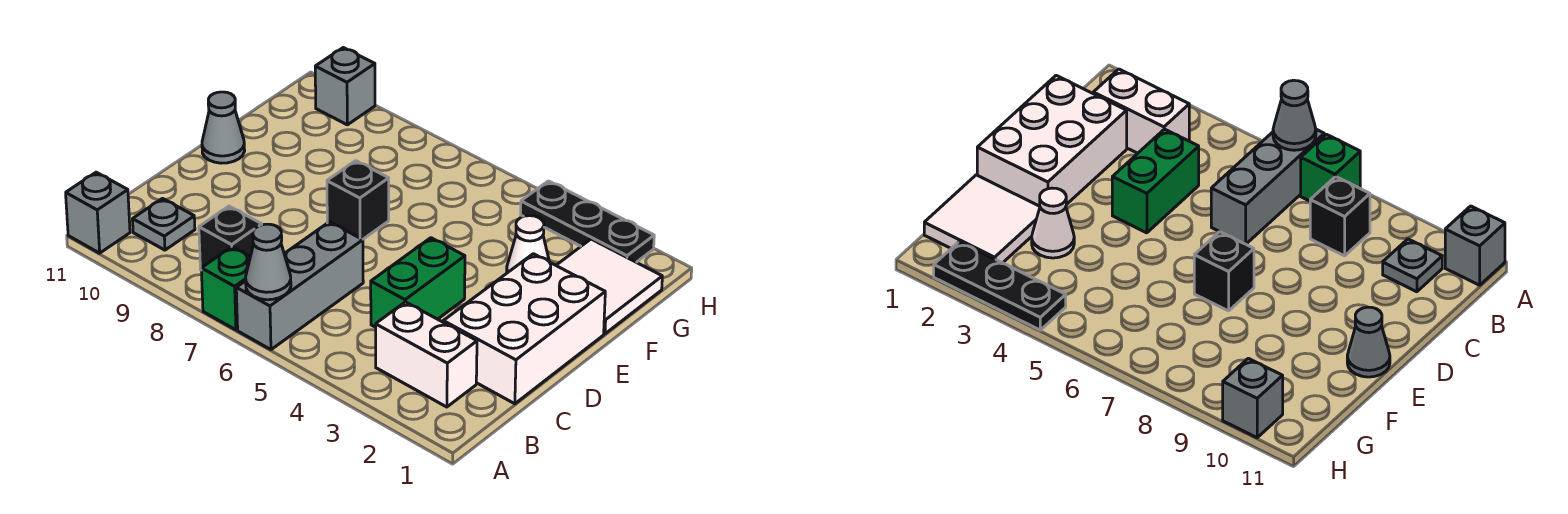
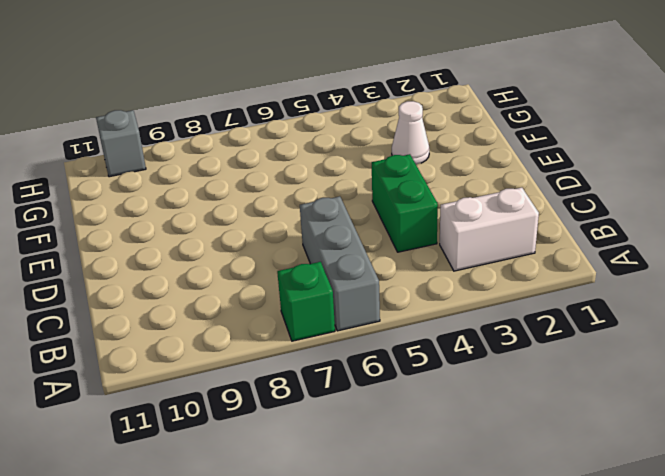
none -> grey 1x1 brick [66,172,130,253]
none -> black 1x1 brick [199,206,262,270]
none -> grey 1x1 plate [133,198,195,250]

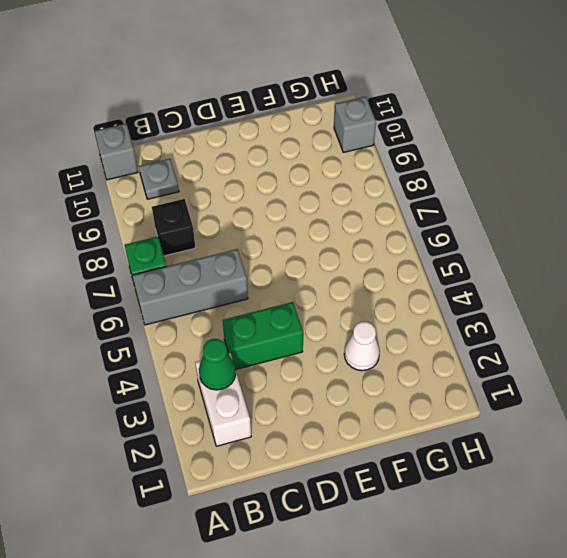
green 1x1 cone [199,339,236,390] -> none
none -> white 2x3 brick [443,254,605,404]
none -> black 1x1 brick [327,161,389,239]
none -> grey 1x1 cone [202,92,245,163]

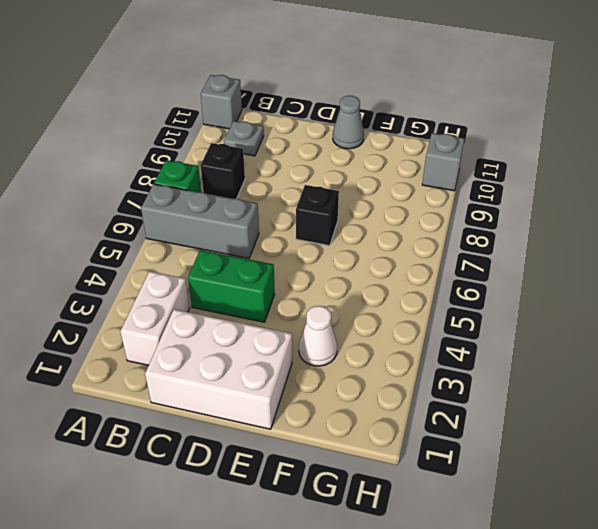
none -> white 2x2 tile [556,239,662,334]
none -> black 1x3 plate [521,181,654,262]
none -> grey 1x1 cone [246,224,291,300]

